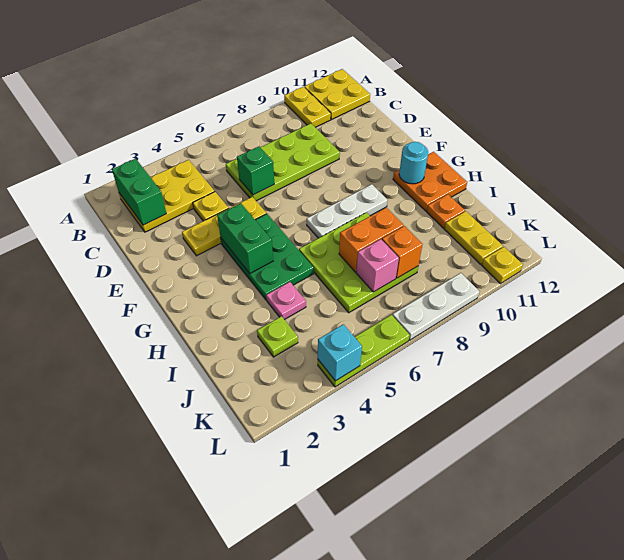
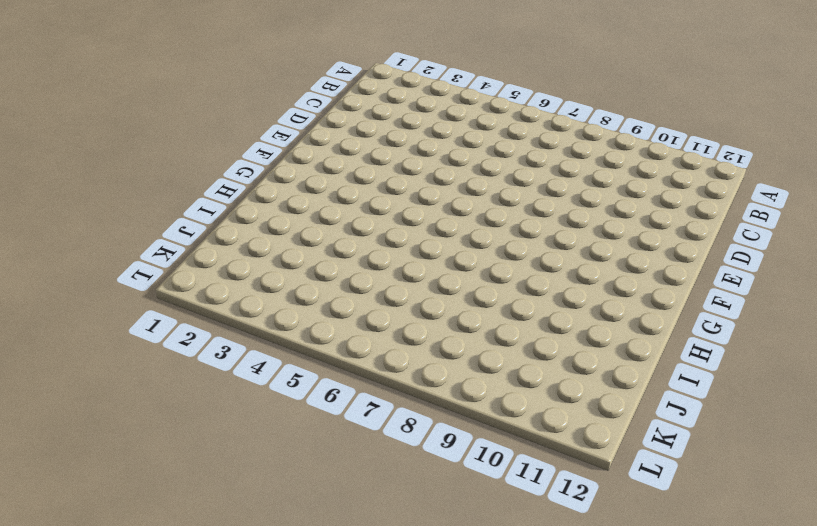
none -> yellow 1x2 plate [284,87,331,127]
none -> yellow 2x2 plate [304,69,370,120]
none -> yellow 2x3 plate [119,160,215,232]

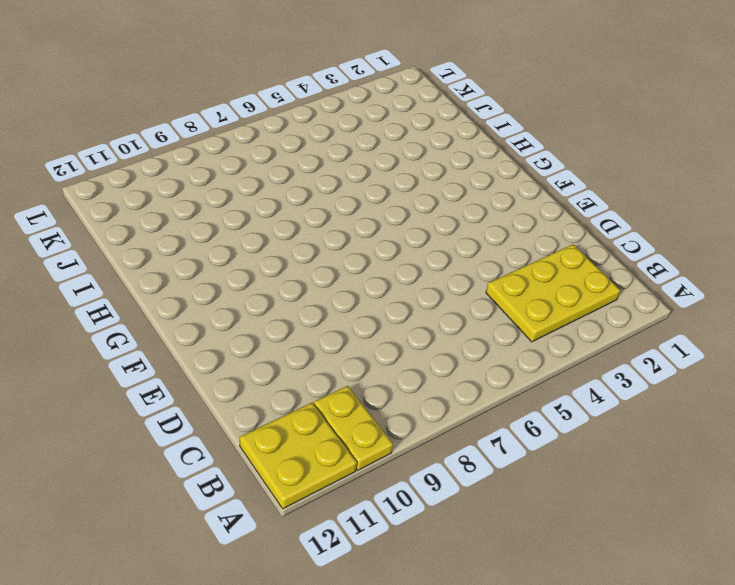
none -> lime 2x4 plate [226,124,340,201]
none -> yellow 1x1 plate [193,192,228,221]
none -> yellow 1x3 plate [182,197,266,256]

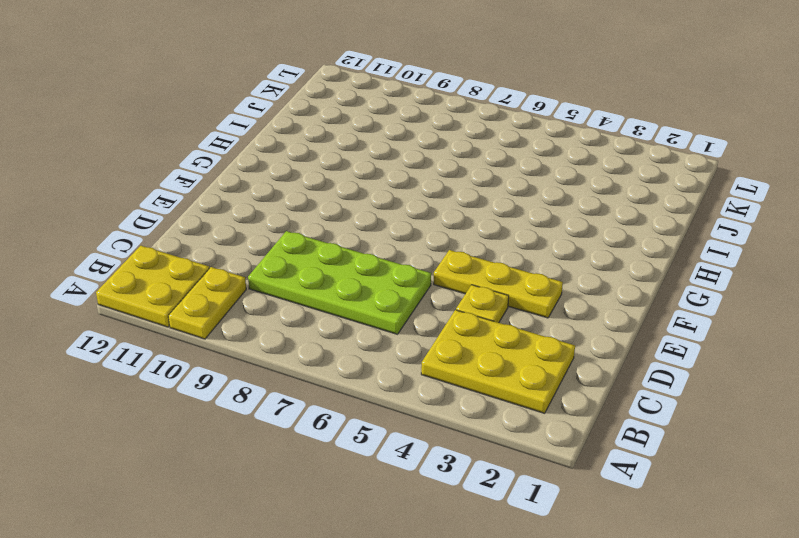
none -> green 2x3 plate [221,214,314,300]
none -> white 1x3 plate [307,184,388,238]
none -> orange 2x2 plate [393,152,467,211]

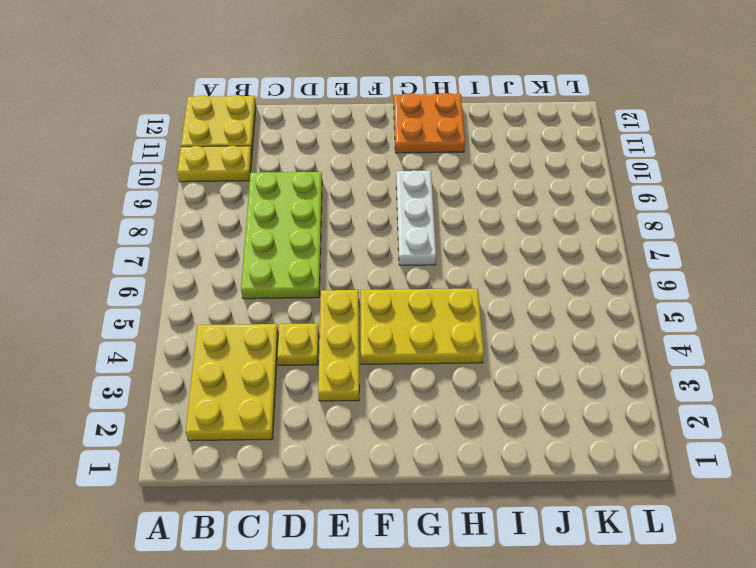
yellow 2x3 plate [361,289,484,364] -> green 2x3 plate [221,214,314,300]
none -> lime 3x3 plate [299,213,418,313]
none -> pink 1x1 plate [266,282,306,320]
none -> orange 1x1 plate [427,194,465,228]

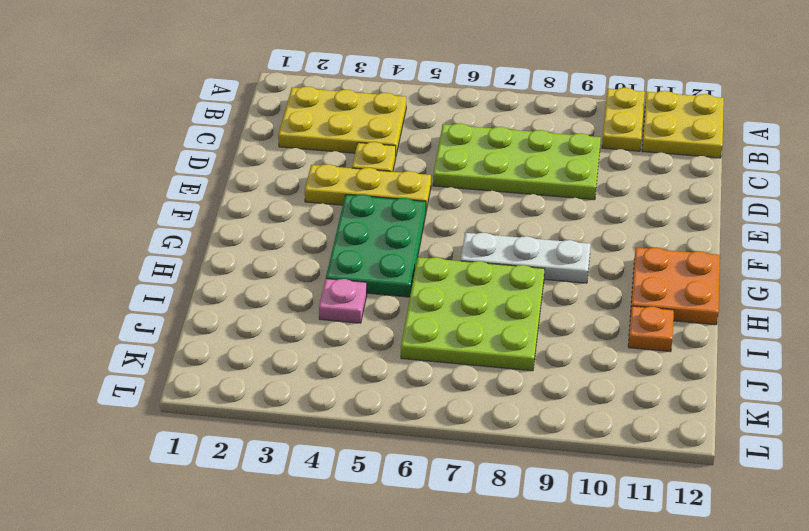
none -> lime 1x1 plate [257,316,298,357]
none -> yellow 1x2 plate [444,211,503,265]
none -> lime 1x3 plate [318,315,410,387]

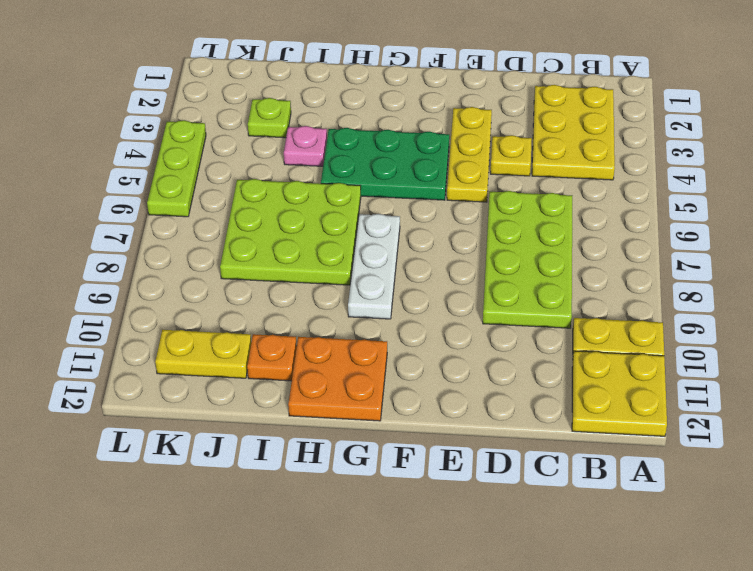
none -> white 1x3 plate [392,273,479,340]
none -> yellow 1x1 plate [482,247,523,284]
none -> green 1x2 brick [112,159,166,225]

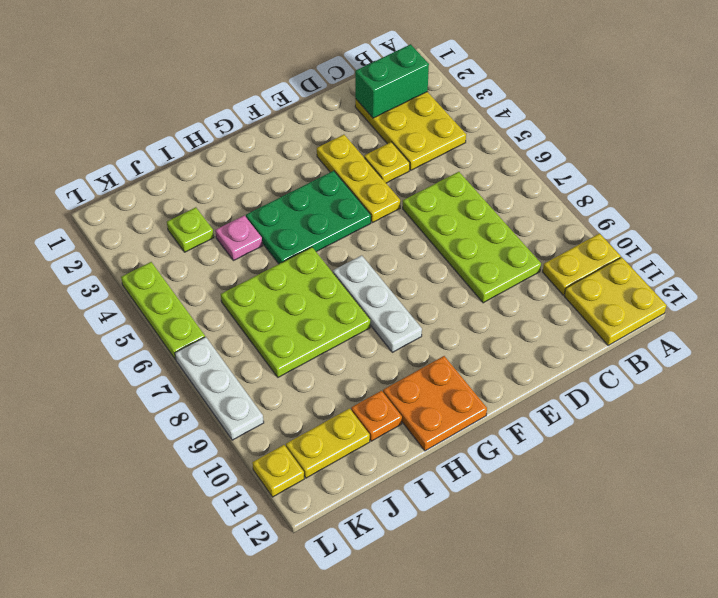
none -> green 1x1 brick [237,146,274,195]
none -> green 1x2 brick [217,203,273,273]
none -> cyan 1x1 round brick [399,142,428,184]

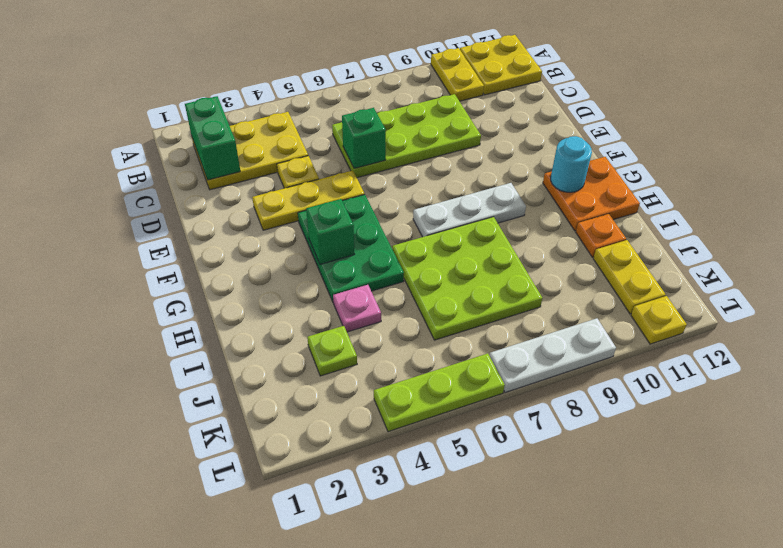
green 1x1 brick [306,199,354,264] -> green 1x2 brick [217,203,273,273]
none -> orange 1x2 brick [339,208,404,272]
none -> pink 1x1 brick [356,239,399,292]
none -> orange 1x1 brick [382,226,423,278]

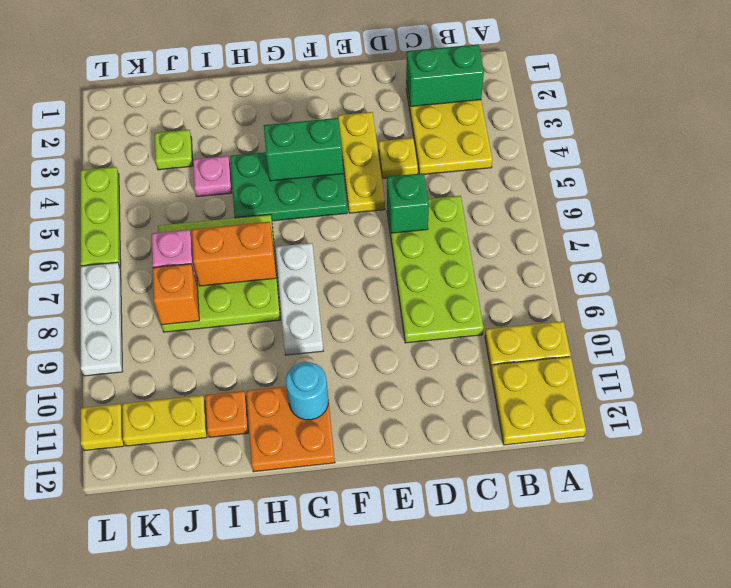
orange 1x2 brick [192,222,276,286] -> orange 1x2 brick turned to [339,208,404,272]
none -> cyan 1x1 brick [318,324,362,381]

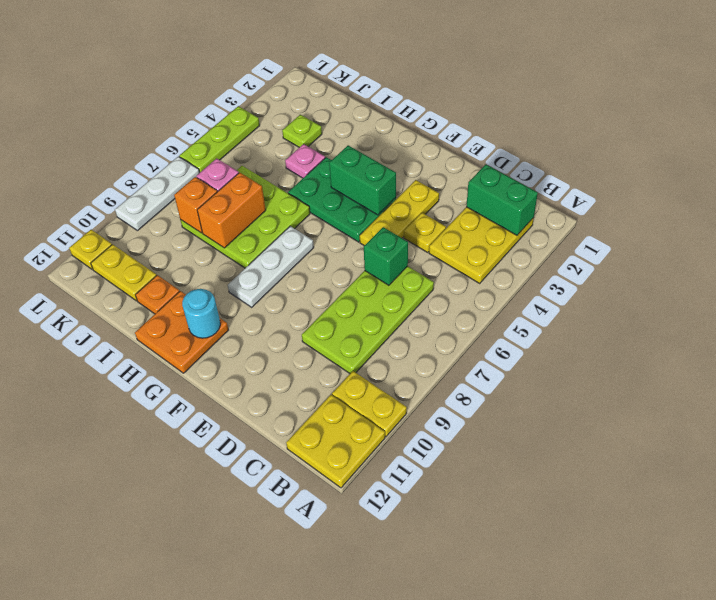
none -> cyan 1x1 brick [318,324,362,381]

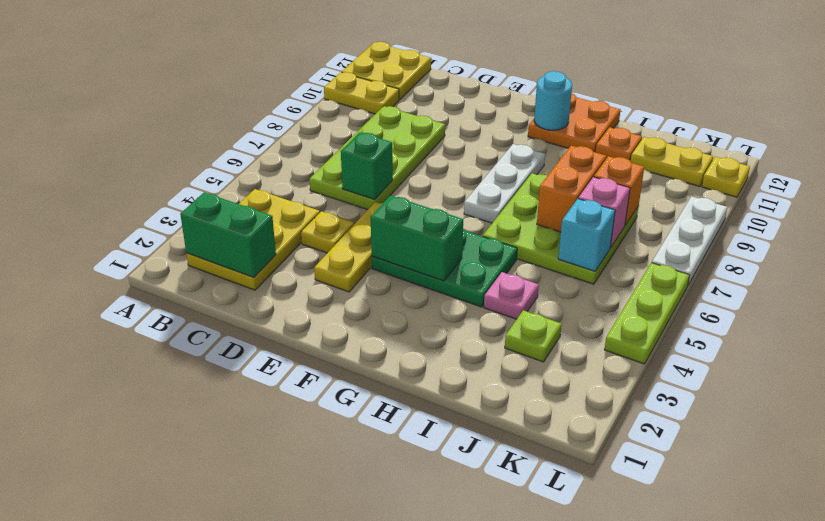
cyan 1x1 brick [558,199,615,271] -> cyan 1x1 brick moved to [318,324,362,381]

